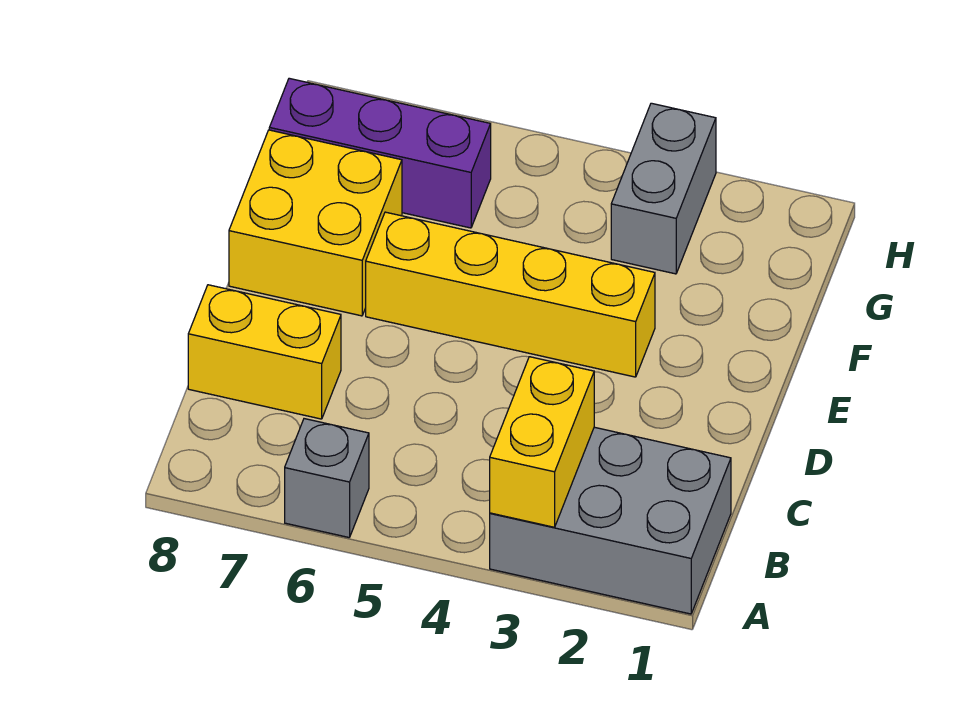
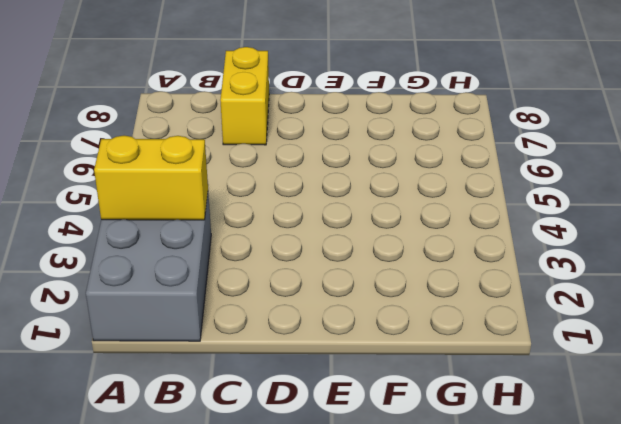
none -> grey 1x1 brick [285,419,369,537]
none -> yellow 1x4 brick [366,212,655,377]

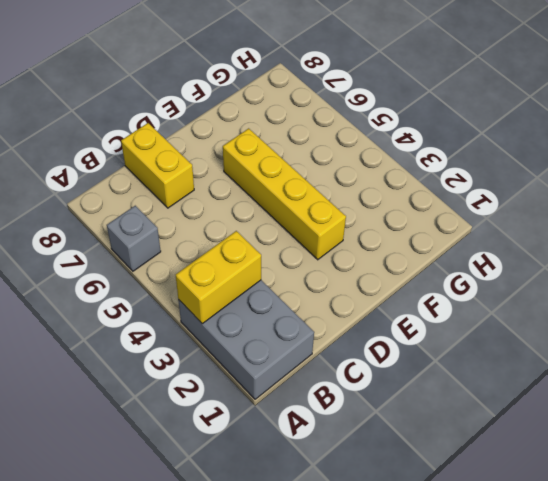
none -> yellow 2x2 brick [229,130,402,316]
none -> grey 1x2 brick [611,103,716,274]

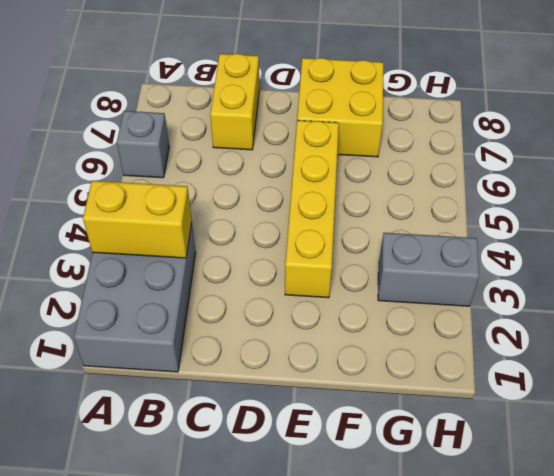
none -> purple 1x3 brick [269,78,491,228]

